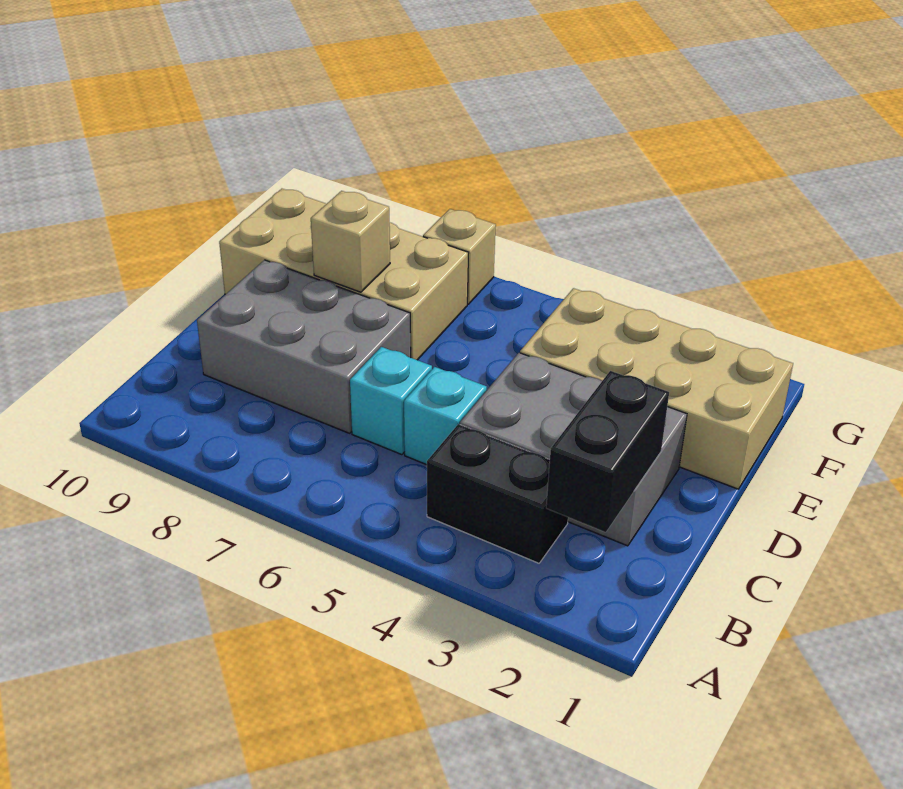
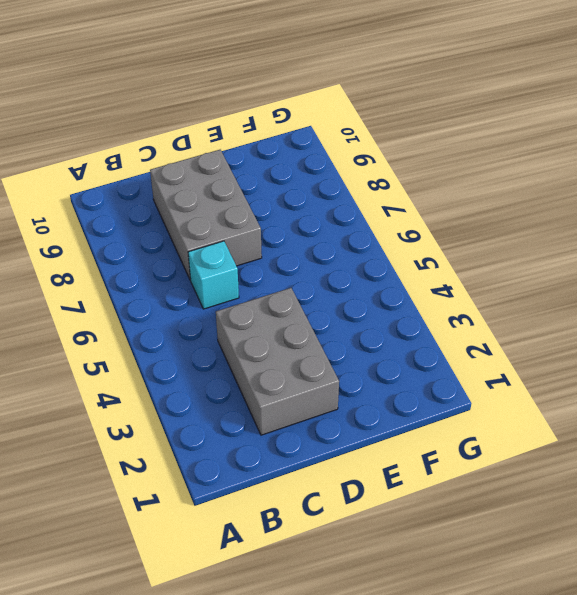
none -> black 1x2 brick [427,424,568,563]
none -> cyan 1x1 brick [404,367,487,465]

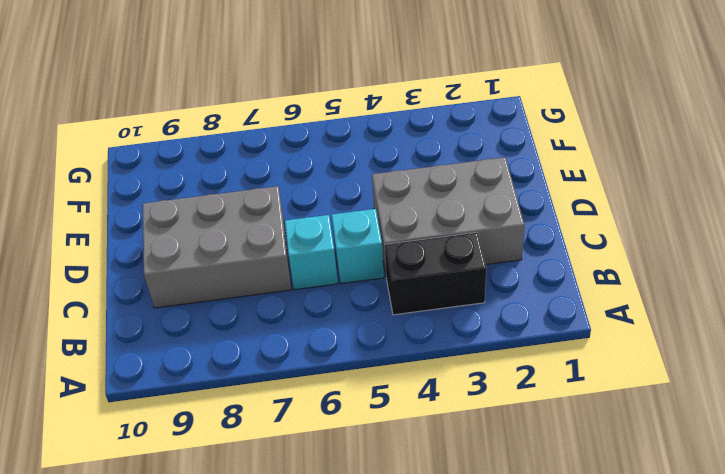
none -> tan 2x4 brick [520,288,793,489]
none -> tan 2x4 brick [219,189,468,360]

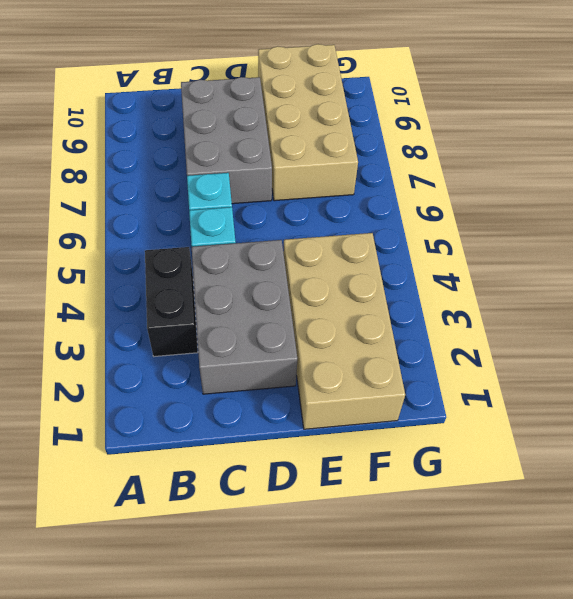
none -> tan 1x1 brick [423,209,496,304]
none -> black 1x2 brick [546,371,669,532]

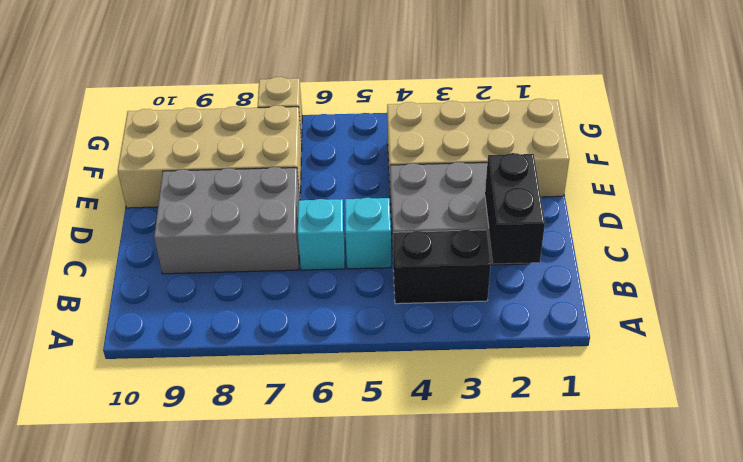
none -> tan 1x1 brick [311,191,390,292]

